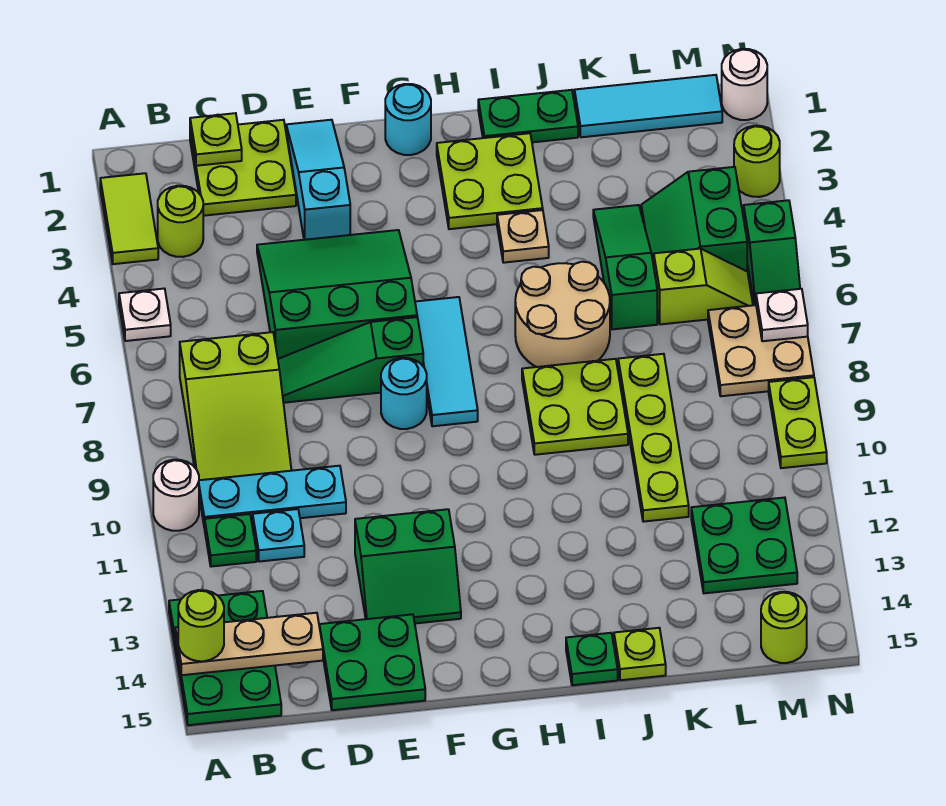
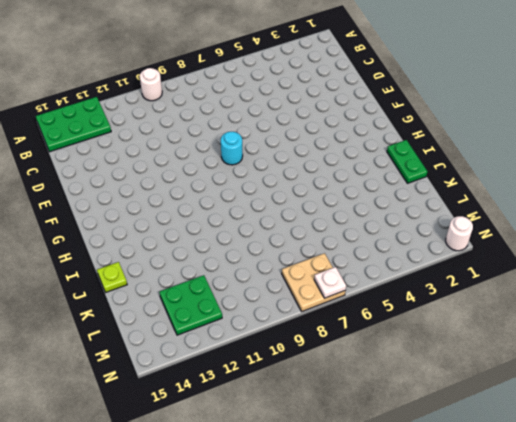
none -> lime 1x2 tile [100,173,158,264]
none -> white 1x1 plate [119,289,171,341]
none -> lime 1x1 round brick [158,186,203,257]
none -> lime 2x3 slope [180,332,291,480]

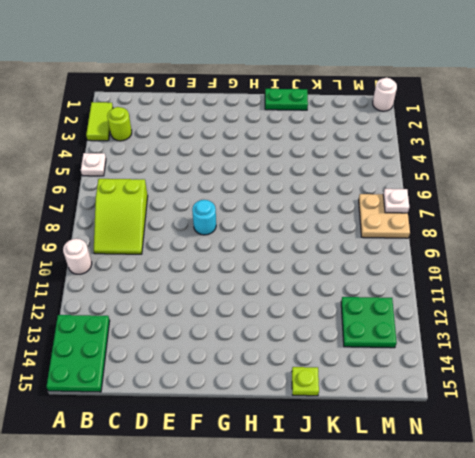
none -> cyan 1x3 plate [199,466,346,528]
none -> green 1x1 plate [205,514,256,567]
none -> lime 2x2 plate [190,120,296,216]
none -> cyan 1x1 plate [253,509,304,562]

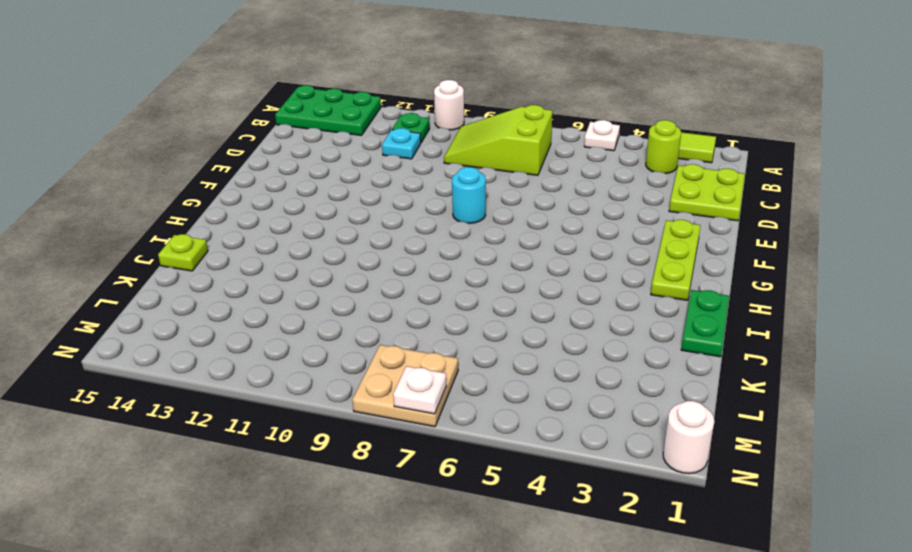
lime 1x3 plate [651,220,701,300] -> lime 2x2 plate [437,133,543,229]
none -> cyan 1x3 plate [199,466,346,528]
none -> green 3x3 slope [257,230,417,359]
none -> green 1x3 slope [278,317,423,403]
none -> green 2x2 plate [319,614,425,710]

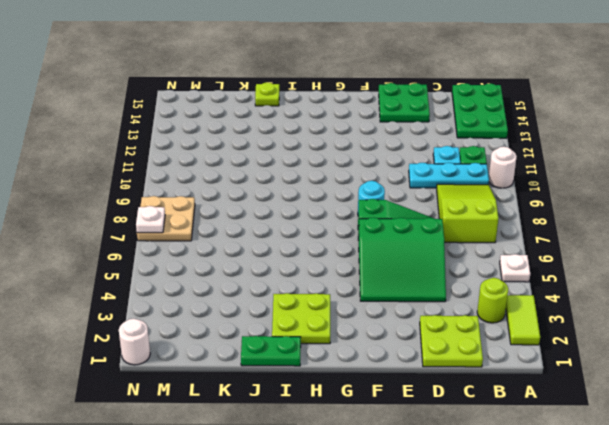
none -> cyan 1x3 slope [286,120,350,240]
none -> green 2x2 slope [355,509,461,623]
none -> cyan 1x1 round brick [385,84,431,155]
none -> cyan 1x3 tile [415,297,478,426]

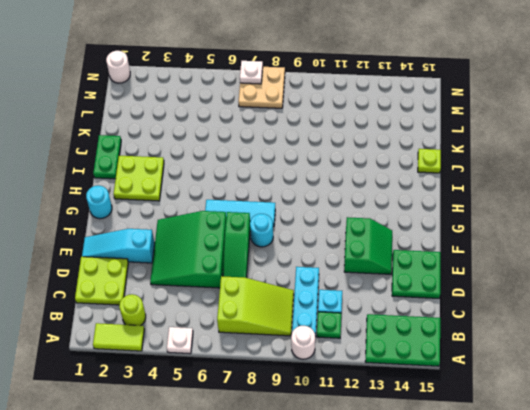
none -> tan 1x1 plate [497,210,549,263]
none -> tan 2x2 round brick [515,262,610,367]
none -> lime 2x2 plate [522,359,628,455]
none -> green 1x1 plate [566,633,618,685]

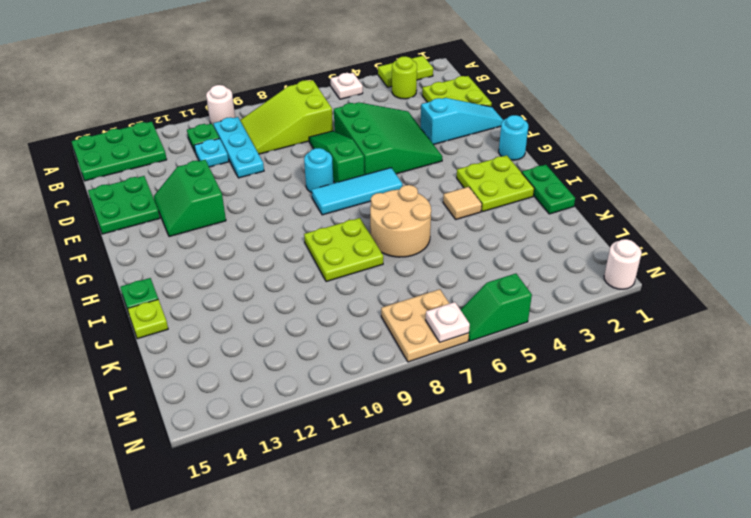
tan 1x1 tile [443,187,482,219] -> tan 1x1 plate [497,210,549,263]
none -> cyan 1x3 tile [574,75,722,137]
none -> green 1x3 slope [593,205,657,329]
none -> lime 1x4 plate [618,354,689,522]
none -> green 2x2 slope [641,167,747,271]

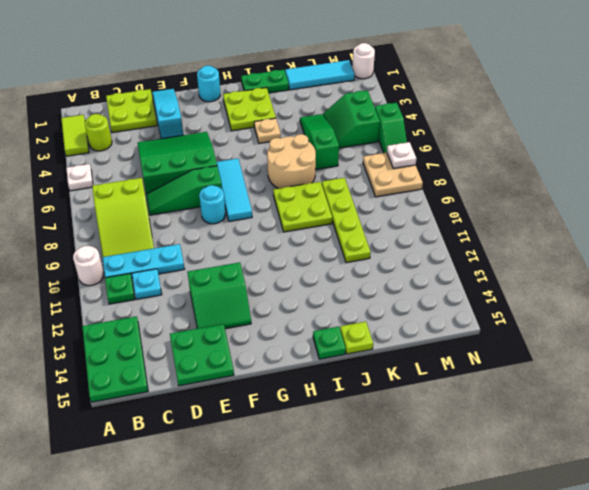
none -> lime 1x2 slope [654,249,753,324]
none -> green 2x2 plate [691,498,797,593]
none -> lime 1x1 round brick [761,592,807,663]
none -> lime 1x1 round brick [734,126,780,197]

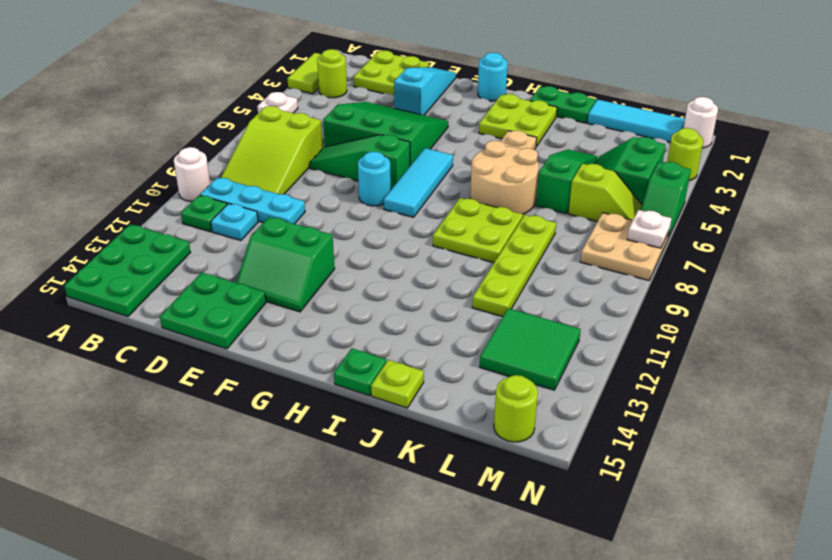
green 2x2 tile [480,308,581,390] -> green 2x2 plate [691,498,797,593]
none -> lime 1x2 plate [769,377,827,468]
none -> tan 1x3 plate [175,613,323,675]
none -> lime 1x1 plate [190,113,242,166]
none -> lime 1x1 round brick [178,590,224,661]

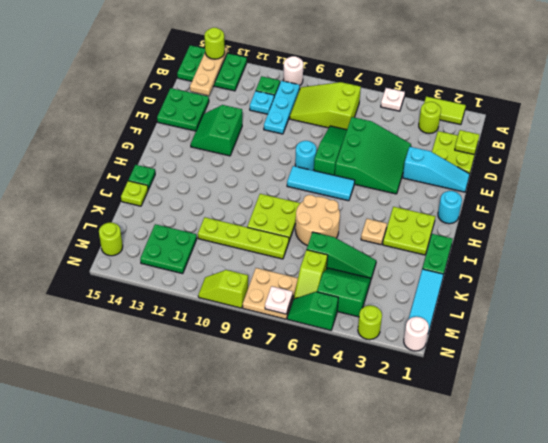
lime 1x2 slope [198,270,248,308] -> lime 1x2 plate [769,377,827,468]

